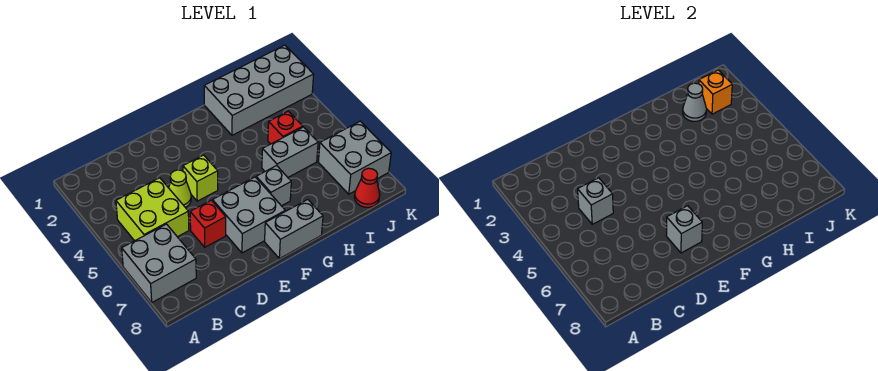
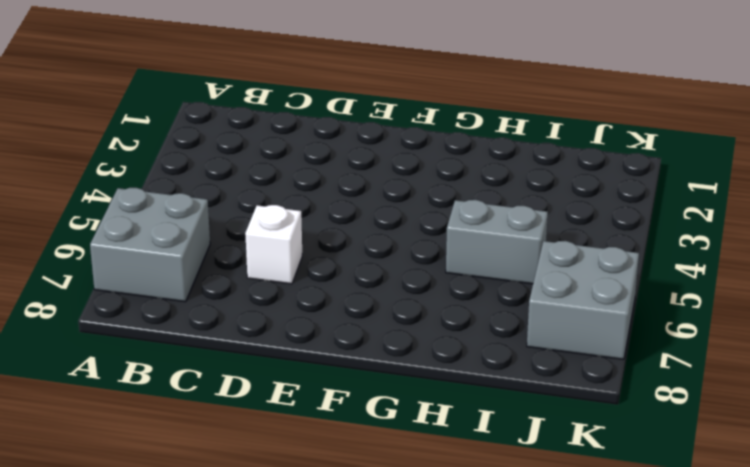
white 1x1 brick [245,205,302,284] -> red 1x1 brick [190,200,226,247]
none -> lime 2x2 brick [116,178,189,241]
none -> lime 1x1 cone [169,170,191,208]
none -> lime 1x1 brick [183,155,218,201]

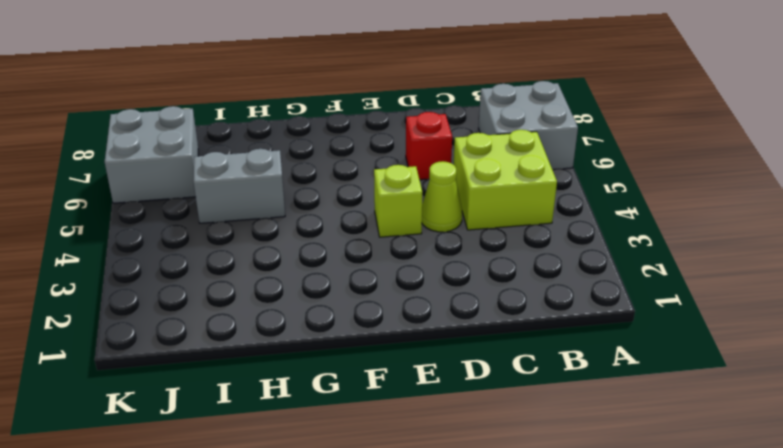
none -> grey 2x2 brick [212,177,285,253]
none -> grey 1x2 brick [265,200,323,259]
none -> grey 1x1 brick [256,166,291,206]

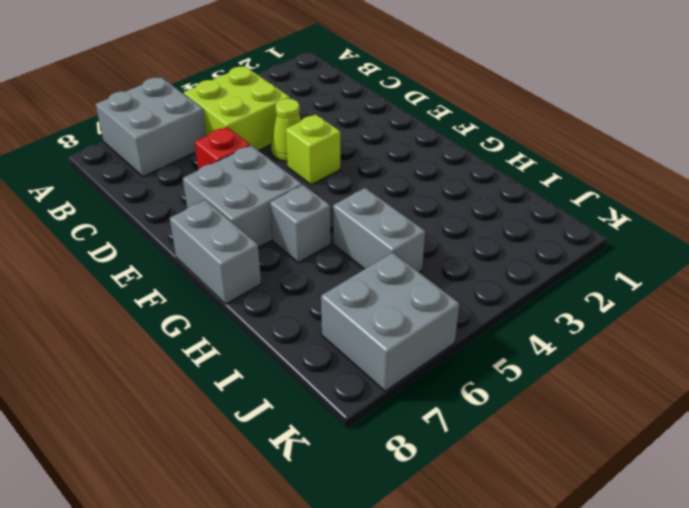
none -> grey 2x4 brick [204,45,314,135]
none -> red 1x1 brick [268,111,303,144]
none -> red 1x1 cone [355,168,380,207]

